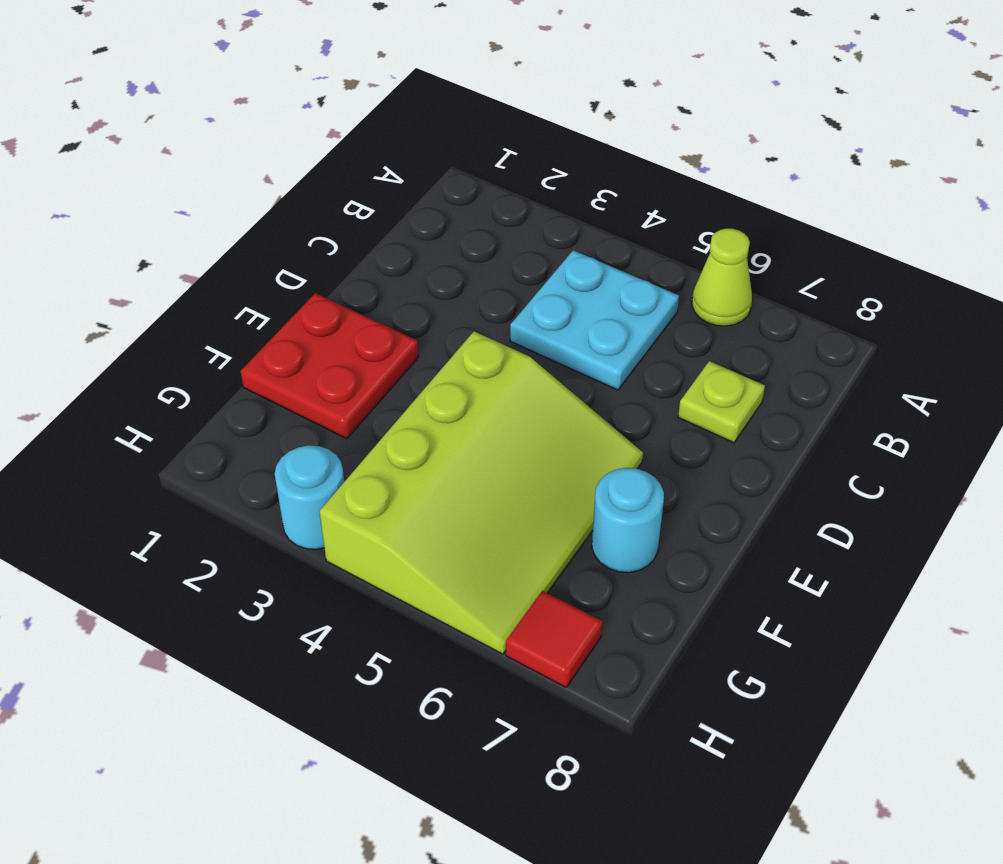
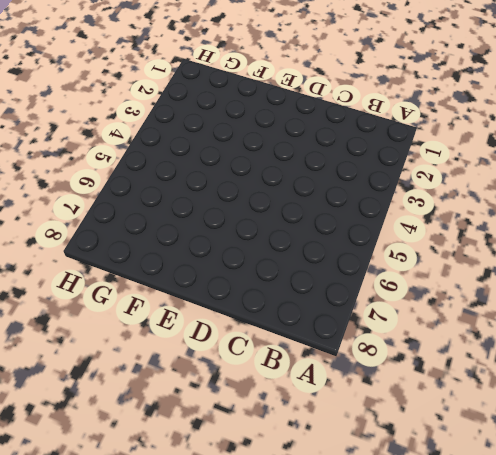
none -> lime 1x1 cone [692,229,752,326]
none -> cyan 2x2 plate [510,250,679,390]

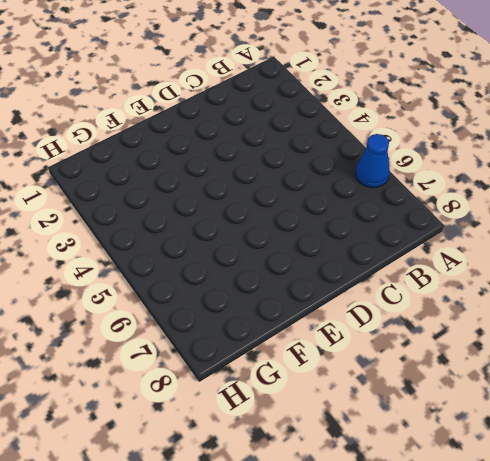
blue 1x1 cone [355,134,390,188] -> lime 1x1 cone [692,229,752,326]
none -> cyan 2x2 plate [510,250,679,390]
none -> lime 1x1 plate [678,361,765,443]

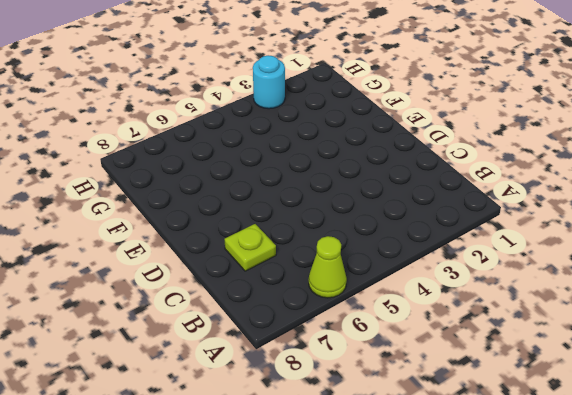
none -> cyan 2x2 plate [510,250,679,390]
none -> red 2x2 plate [241,293,418,439]

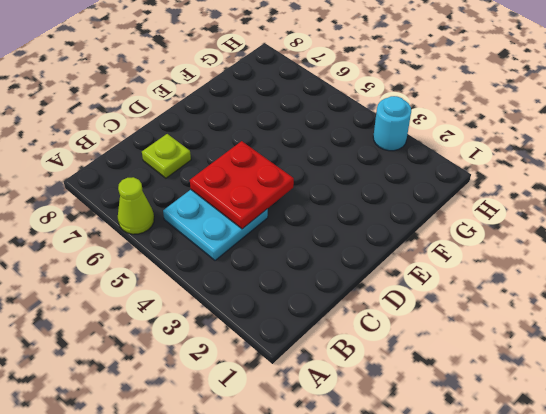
red 2x2 plate [190,141,294,229] -> red 2x2 plate moved to [241,293,418,439]
none -> lime 3x4 slope [320,331,643,654]
none -> cyan 1x1 round brick [592,468,664,573]

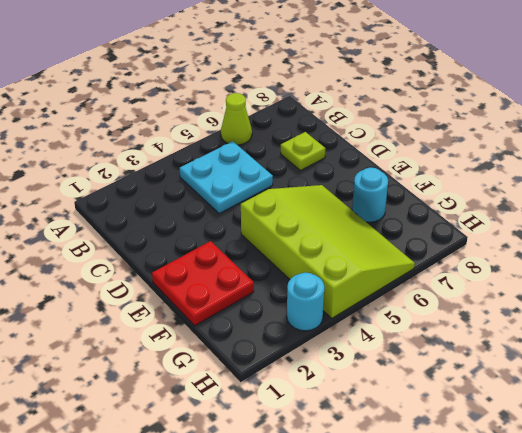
none -> red 1x1 tile [506,591,602,687]

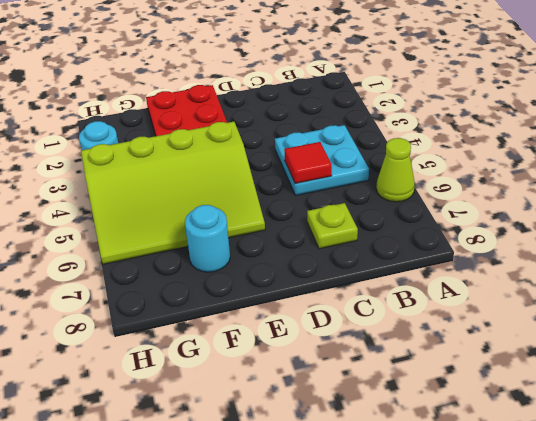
red 1x1 tile [284,142,332,183] -> red 1x1 tile moved to [506,591,602,687]

